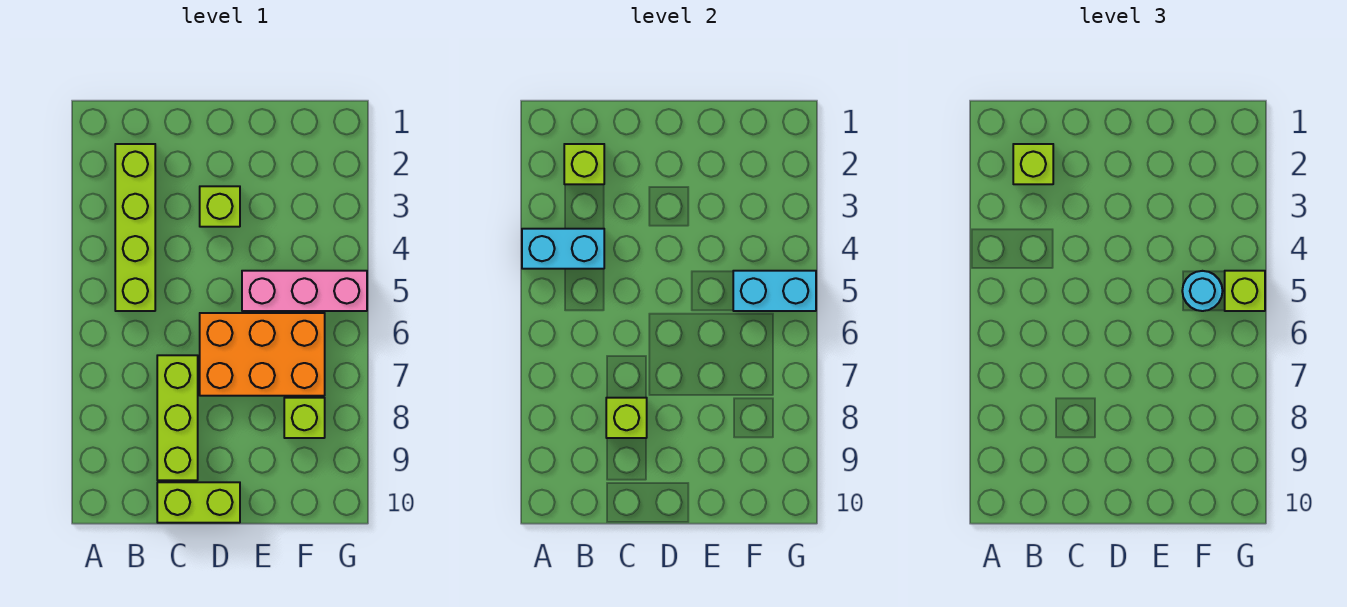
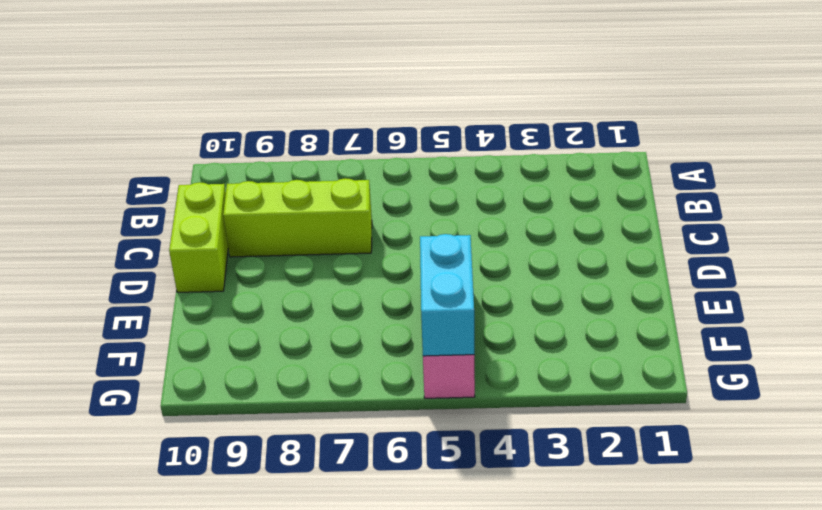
none -> lime 1x4 brick [115,144,155,311]
none -> lime 1x1 brick [200,186,240,227]
none -> orange 2x3 brick [200,313,325,396]

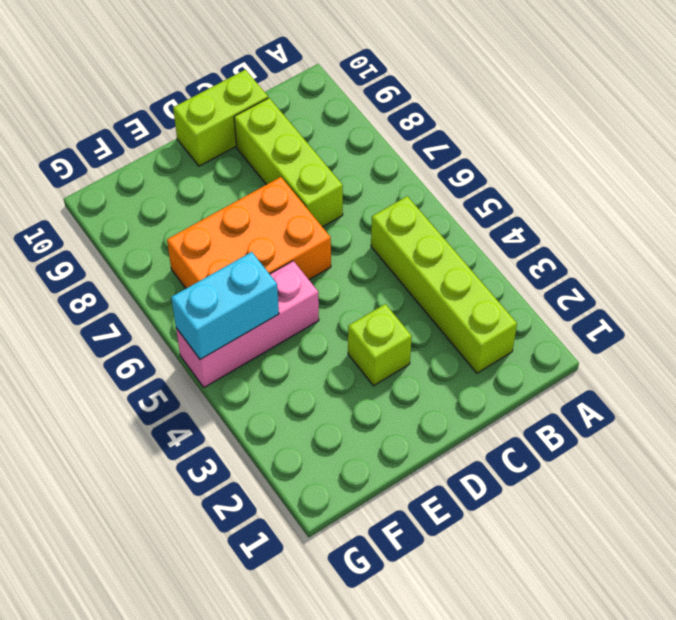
none -> lime 1x1 brick [284,398,325,438]
none -> cyan 1x2 brick [522,229,604,269]
none -> lime 1x1 brick [564,144,604,184]

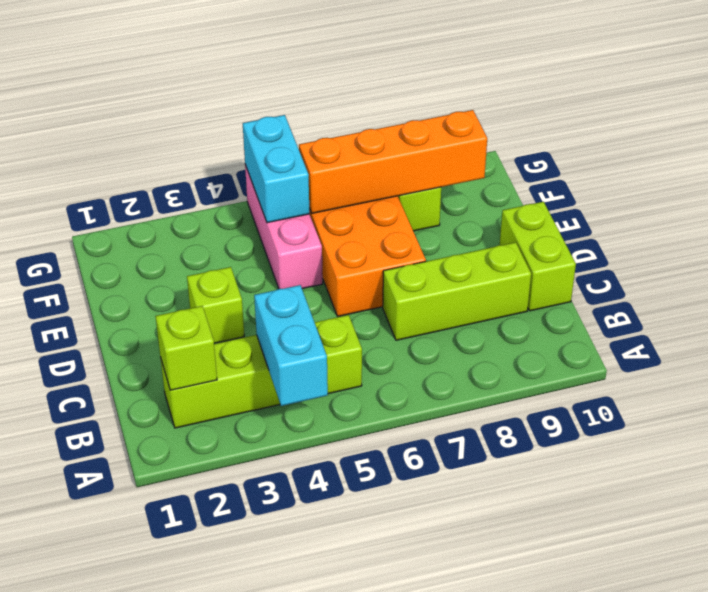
orange 1x4 brick [299,110,487,213] -> none
none -> lime 1x1 brick [606,398,647,438]
none -> lime 1x1 brick [1013,144,1053,184]
none -> cyan 1x1 round brick [1182,271,1223,311]

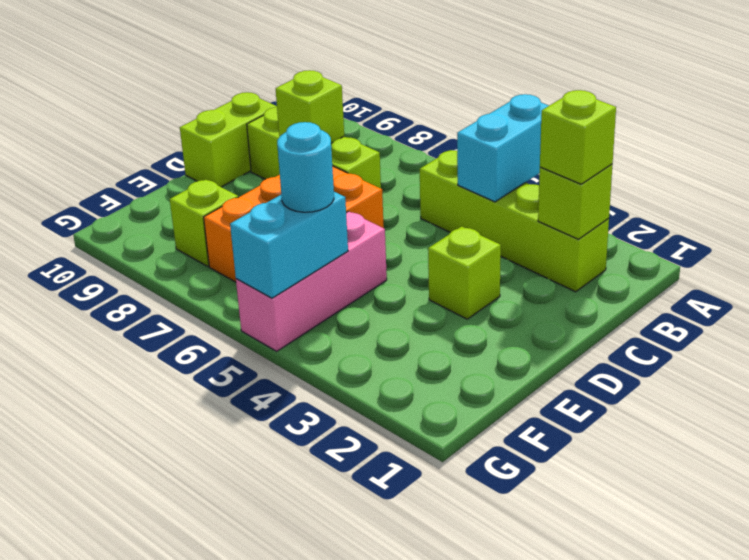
none -> lime 1x1 brick [1225,271,1265,311]

